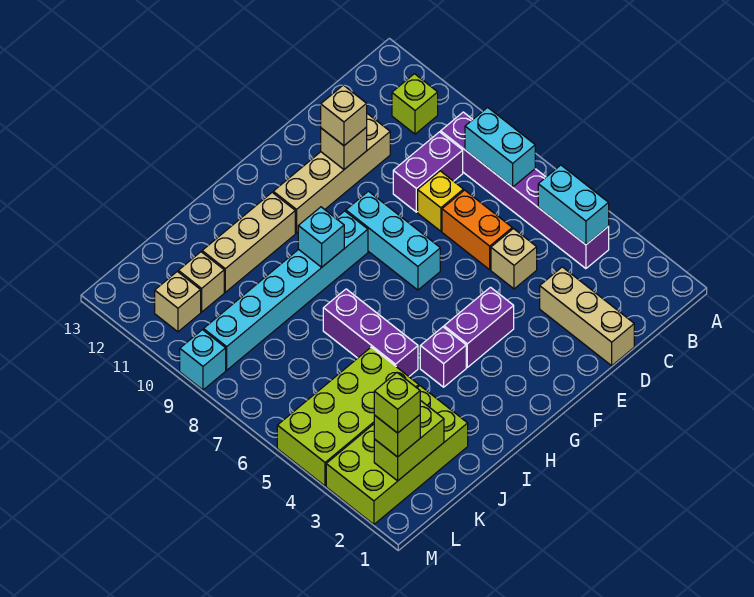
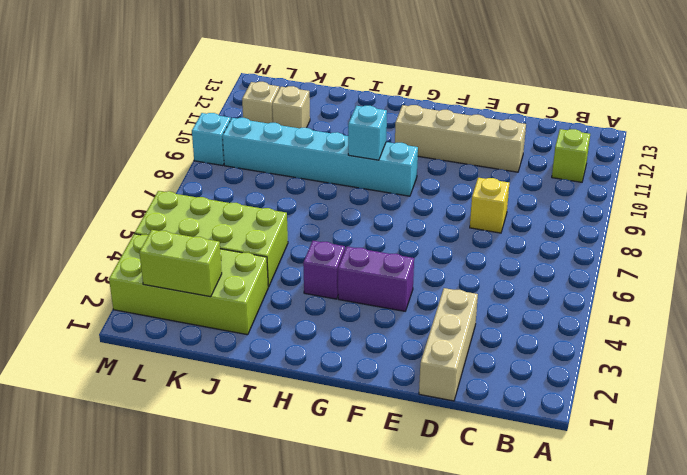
none -> purple 1x6 brick [441,112,609,269]
none -> purple 1x2 brick [393,132,463,212]
none -> tan 1x1 brick [491,229,537,289]

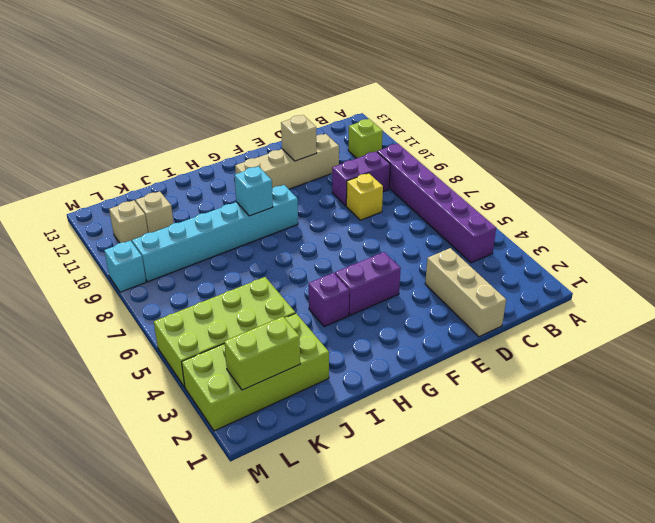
none -> tan 1x1 brick [491,229,537,289]
none -> orange 1x2 brick [442,190,512,270]
none -> cyan 1x3 brick [346,191,440,290]

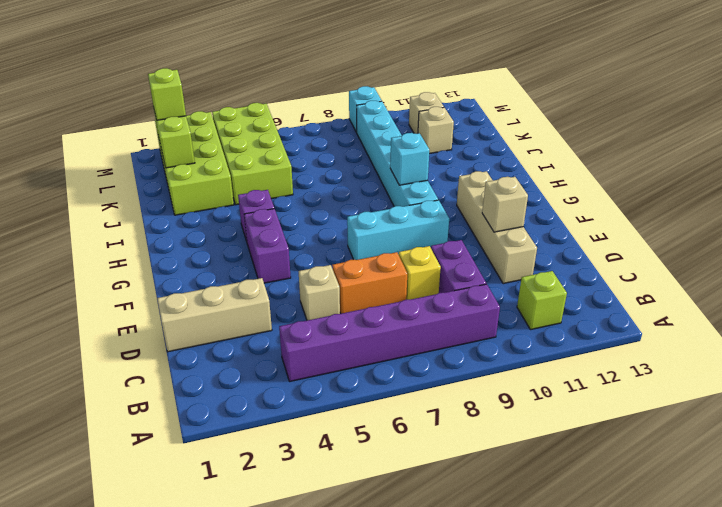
none -> tan 1x3 brick [202,192,295,292]
none -> purple 1x3 brick [323,289,418,376]
none -> cyan 1x2 brick [538,165,609,245]

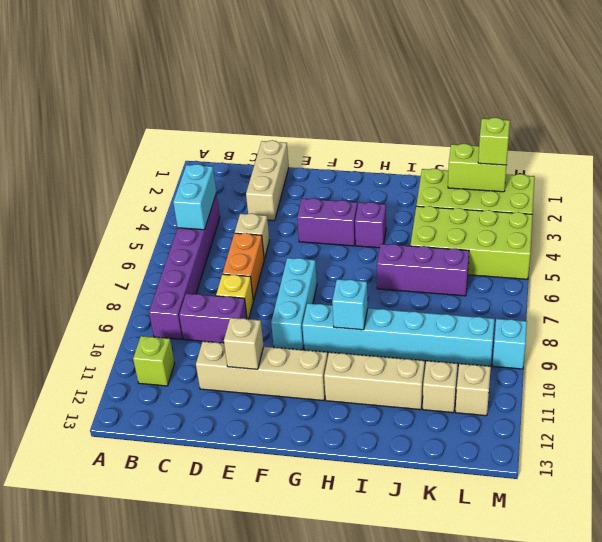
purple 1x3 brick [377,244,469,296] -> purple 1x3 brick turned to [323,289,418,376]
none -> cyan 1x2 brick [465,107,535,187]
none -> tan 1x1 brick [321,85,367,146]
none -> lime 1x1 brick [374,373,420,433]

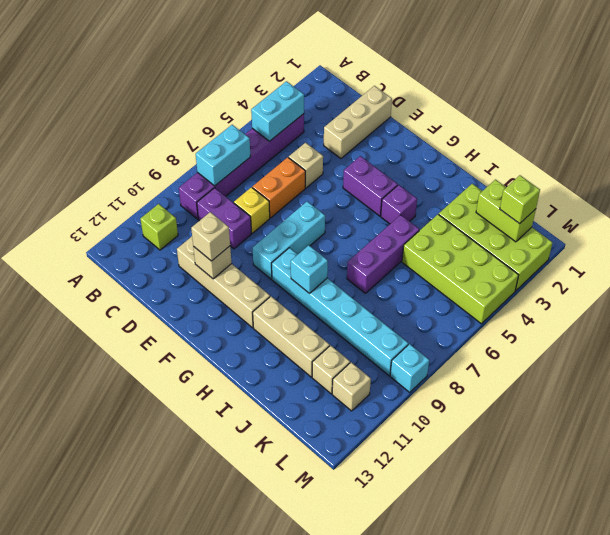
none -> lime 1x1 brick [374,373,420,433]

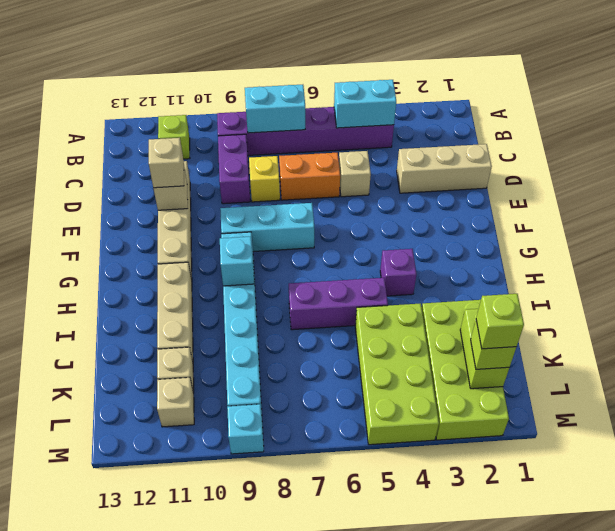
none -> purple 1x2 brick [444,287,514,367]

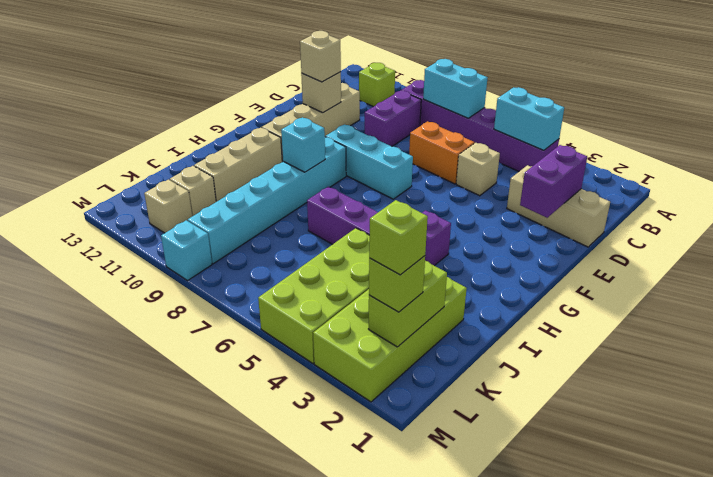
purple 1x2 brick [520,145,587,218] -> purple 1x2 brick moved to [444,287,514,367]
none -> yellow 1x1 brick [418,171,463,231]

